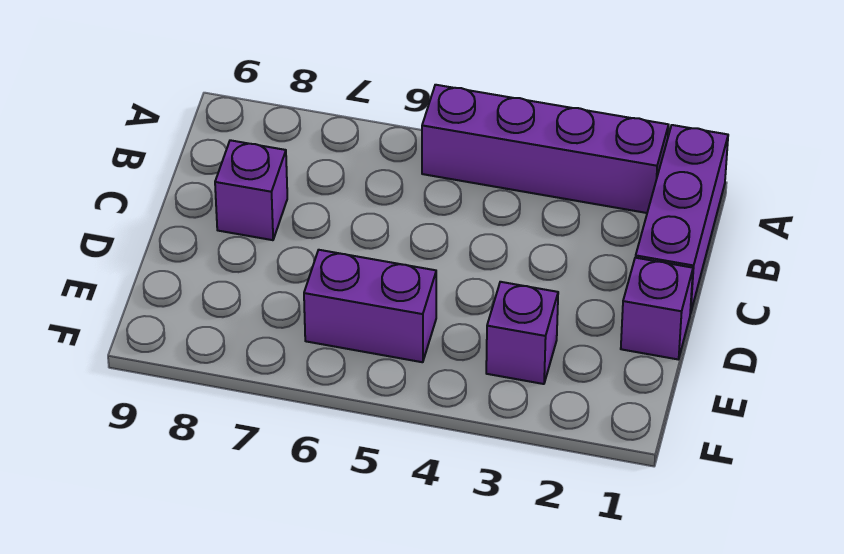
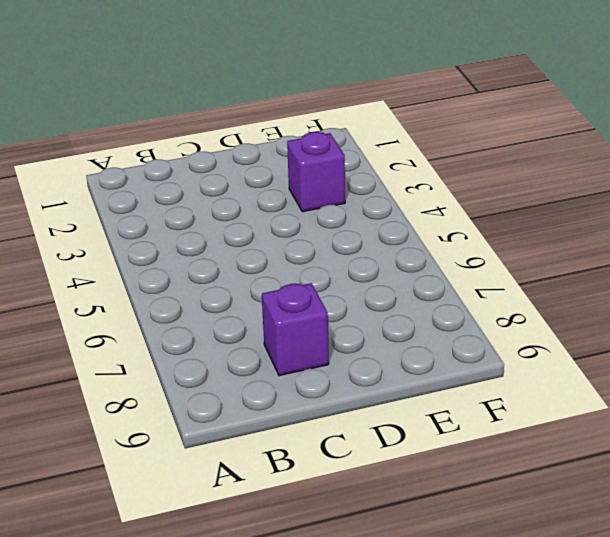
none -> purple 1x3 brick [636,125,728,314]
none -> purple 1x4 brick [422,85,669,213]

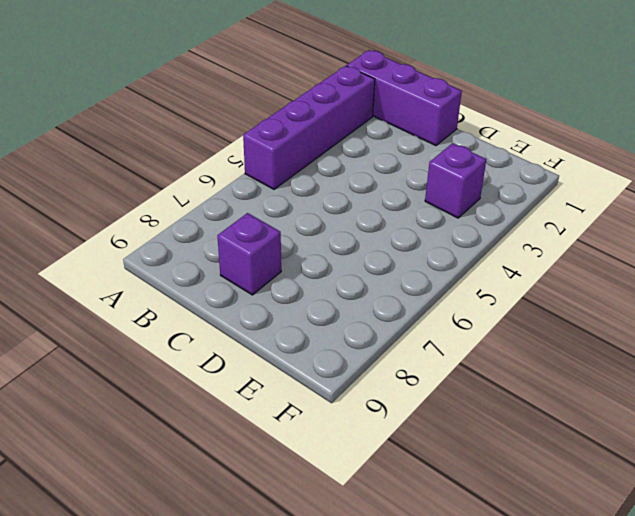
none -> purple 1x1 brick [621,258,693,359]
none -> purple 1x2 brick [304,250,436,362]

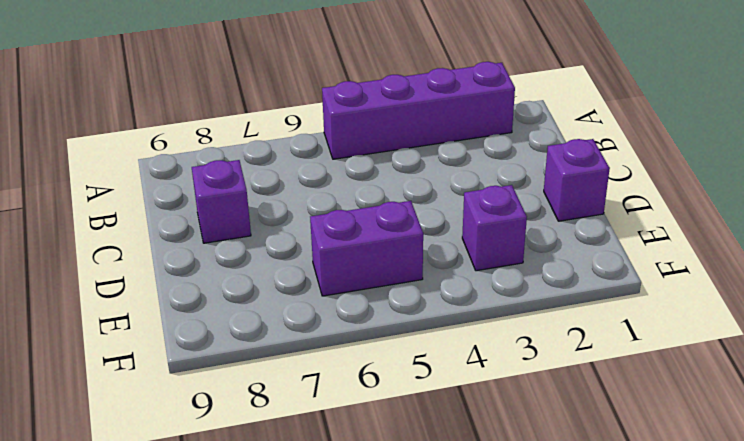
none -> purple 1x3 brick [636,125,728,314]

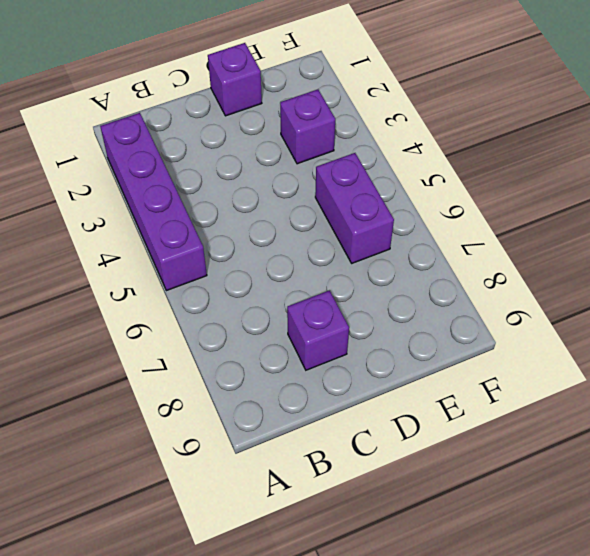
none -> purple 1x3 brick [636,125,728,314]

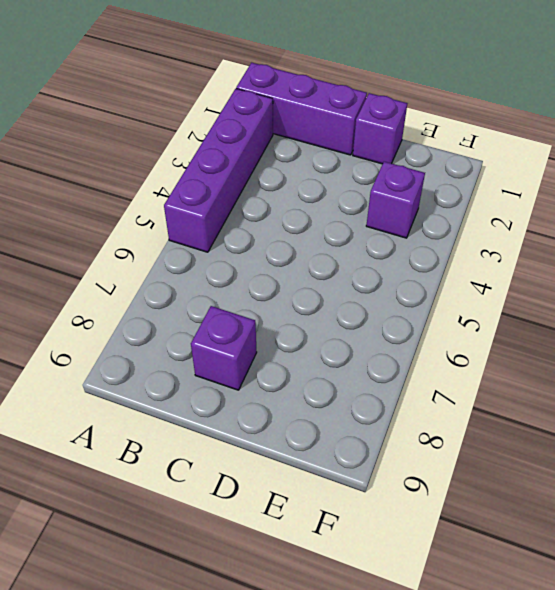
none -> purple 1x2 brick [304,250,436,362]

